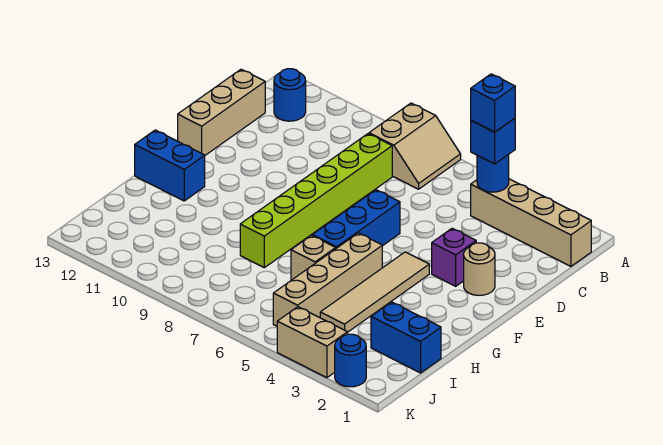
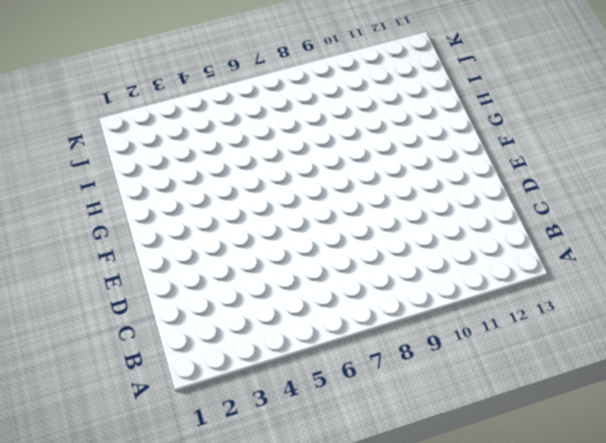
none -> tan 2x2 slope [369,103,461,189]
none -> tan 1x4 brick [471,179,591,266]
none -> blue 1x1 round brick [274,69,306,121]

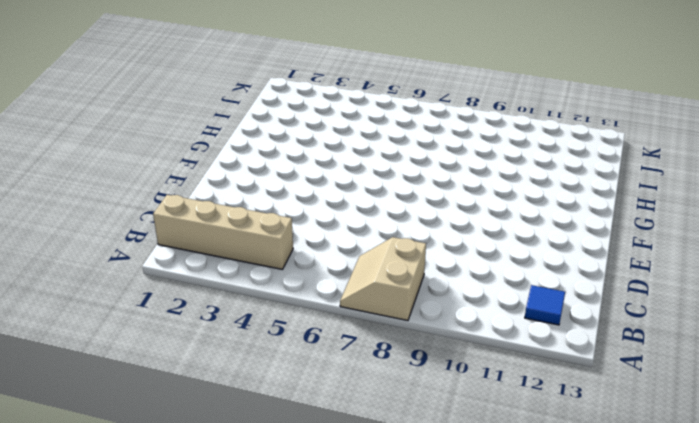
blue 1x1 tile [525,285,565,325] -> blue 1x1 round brick [274,69,306,121]
none -> lime 1x6 brick [240,134,392,268]
none -> tan 1x3 brick [178,69,265,155]
none -> tan 1x1 round brick [464,243,495,295]

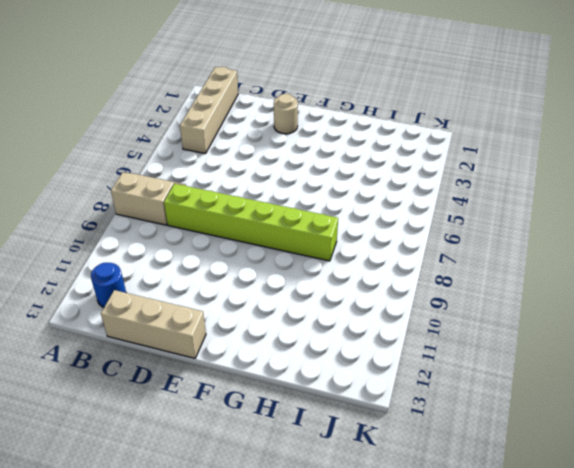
none -> purple 1x1 brick [432,228,476,286]
none -> blue 1x3 brick [312,190,400,248]
none -> tan 1x4 tile [320,252,429,332]

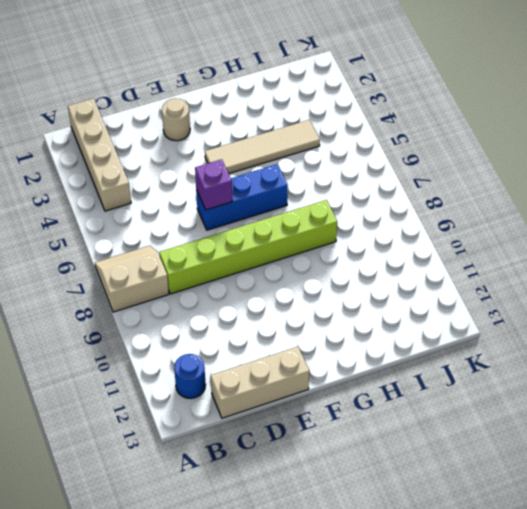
purple 1x1 brick [195,159,232,210] -> purple 1x1 brick moved to [432,228,476,286]
none -> tan 1x4 brick [273,233,382,326]
none -> blue 1x2 brick [135,130,205,201]
none -> tan 1x1 brick [291,235,336,280]

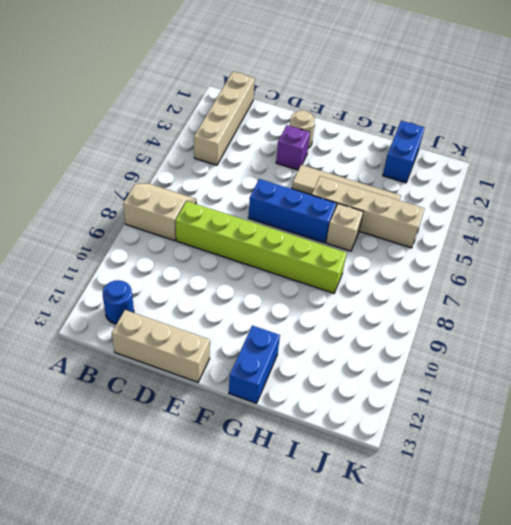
none -> blue 1x1 round brick [335,334,366,387]
none -> tan 1x2 brick [277,307,347,378]
none -> blue 1x1 round brick [477,155,509,192]

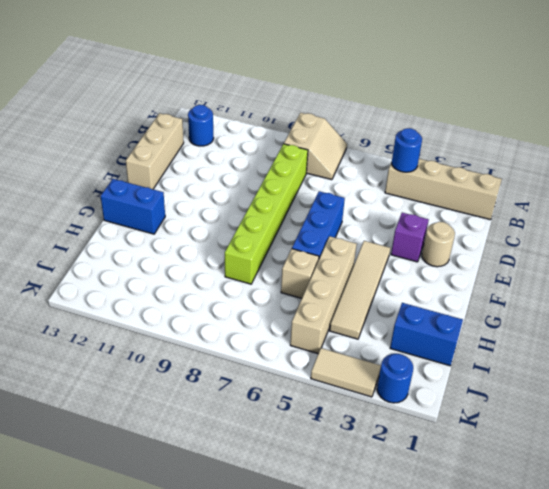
tan 1x2 tile [311,348,381,397] -> tan 1x2 brick [277,307,347,378]
none -> blue 1x1 brick [471,118,515,164]
none -> blue 1x1 brick [471,74,515,132]

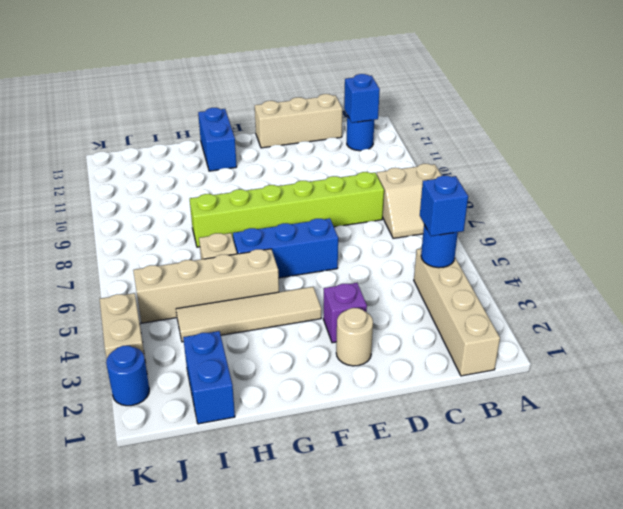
blue 1x1 brick [344,74,380,123] -> blue 1x1 brick moved to [471,74,515,132]

